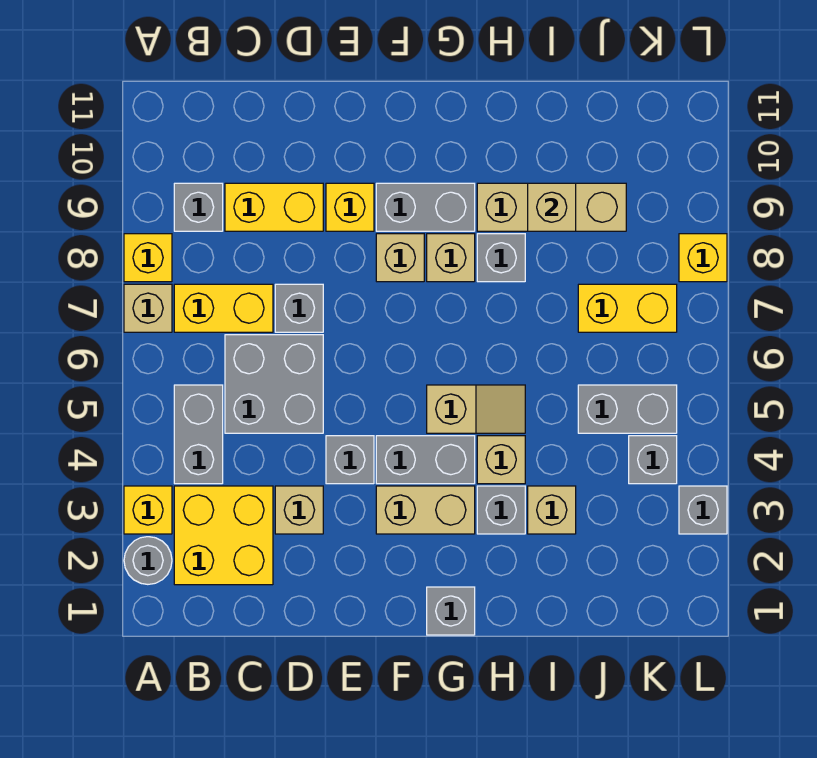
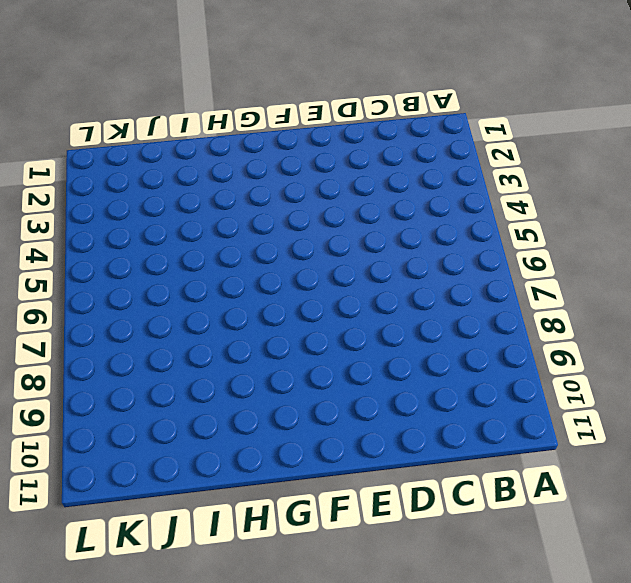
none -> grey 1x1 round brick [124,537,172,584]
none -> yellow 1x1 brick [124,486,172,534]
none -> tan 1x1 brick [124,284,172,332]
none -> yellow 1x1 brick [124,234,172,282]

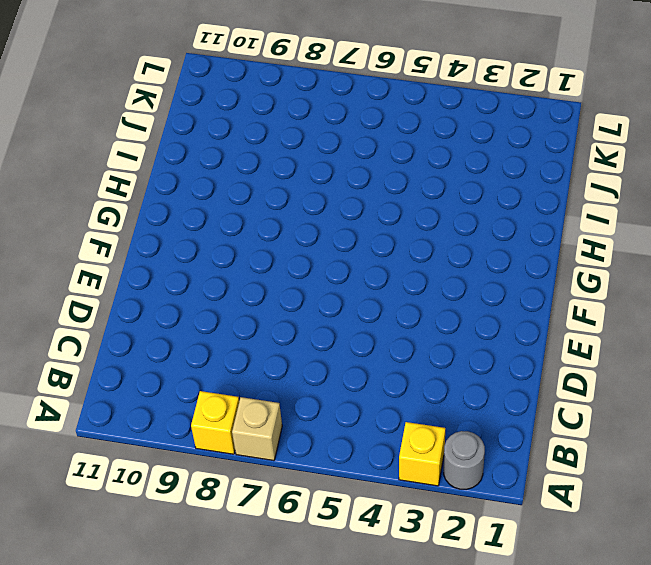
none -> yellow 2x2 brick [174,486,273,585]
none -> grey 1x2 brick [174,385,223,484]
none -> yellow 1x2 brick [174,284,273,332]
none -> grey 1x1 brick [174,183,223,231]

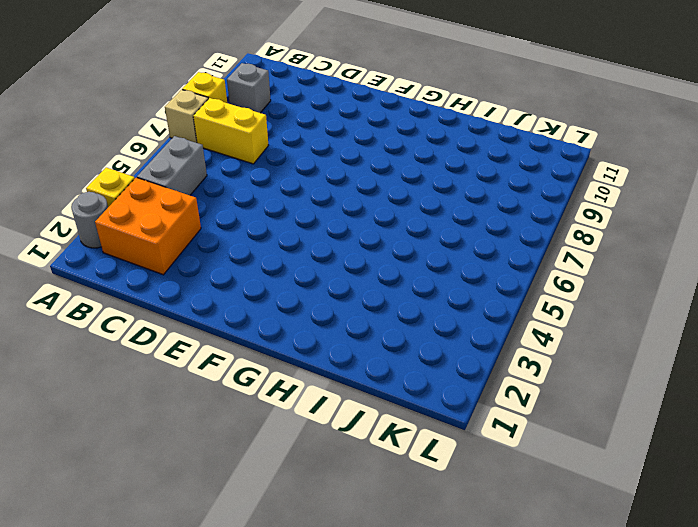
orange 2x2 brick [95,178,201,275] -> yellow 2x2 brick [174,486,273,585]
none -> grey 2x2 brick [225,335,323,433]
none -> yellow 1x2 brick [225,183,323,231]
none -> tan 1x1 brick [275,486,323,534]
none -> grey 1x1 brick [275,284,323,332]

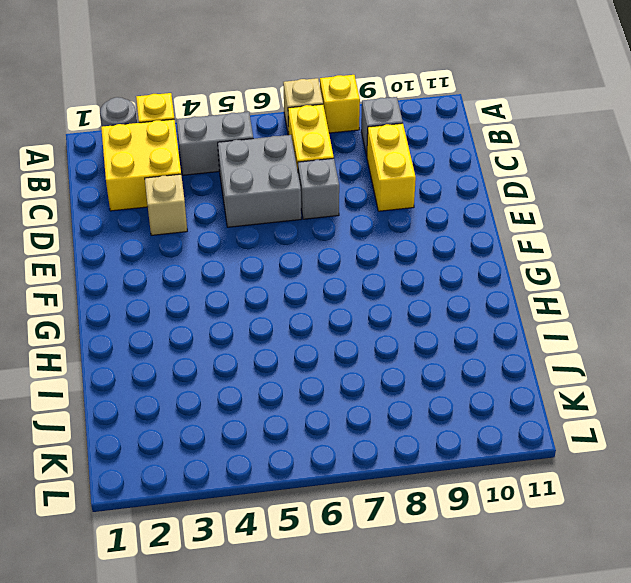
none -> grey 1x1 brick [326,436,374,484]
none -> yellow 1x1 brick [326,183,374,231]
none -> tan 1x2 brick [376,486,475,534]
none -> grey 1x2 brick [376,436,475,484]

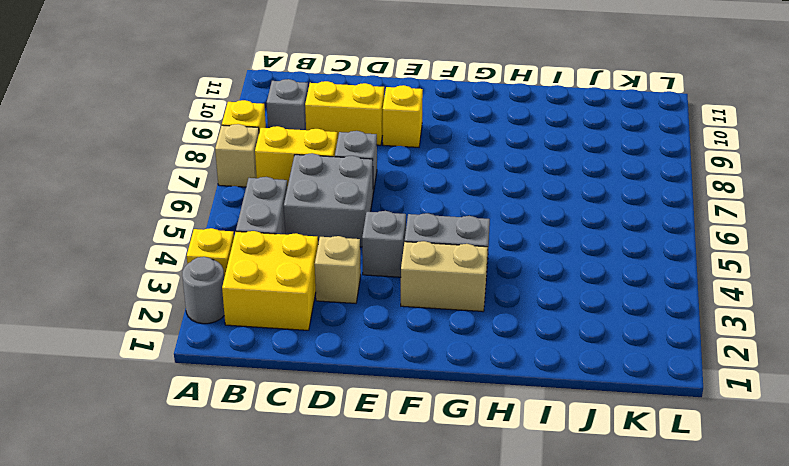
none -> tan 1x1 brick [376,234,424,282]
none -> grey 1x2 brick [376,183,475,231]
none -> grey 1x1 brick [427,587,475,635]
none -> tan 1x2 slope [427,385,525,433]

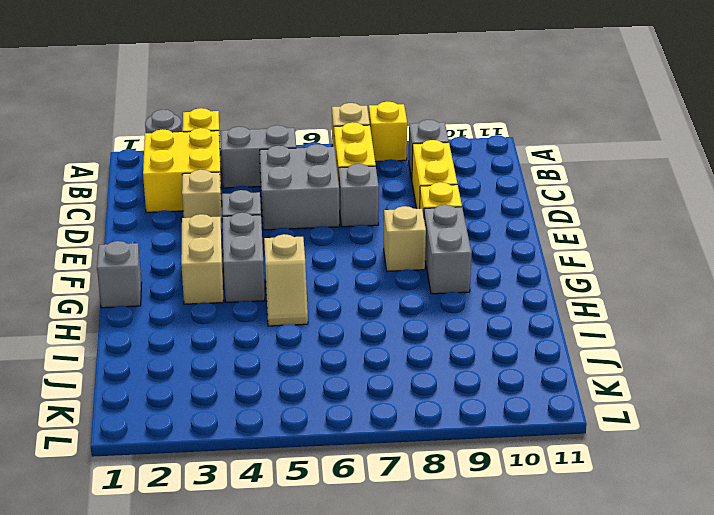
none -> tan 1x1 brick [427,234,475,282]
none -> grey 1x1 brick [477,486,525,534]
none -> tan 1x1 brick [477,436,525,484]
none -> grey 1x1 brick [477,234,525,282]

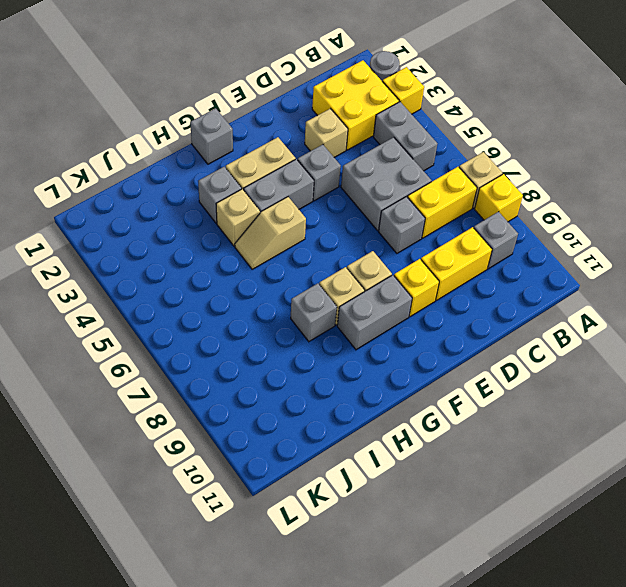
none -> tan 1x3 brick [477,183,626,231]
none -> tan 1x1 brick [528,486,576,534]
none -> grey 1x2 brick [578,385,677,433]
none -> yellow 1x2 brick [578,284,677,332]

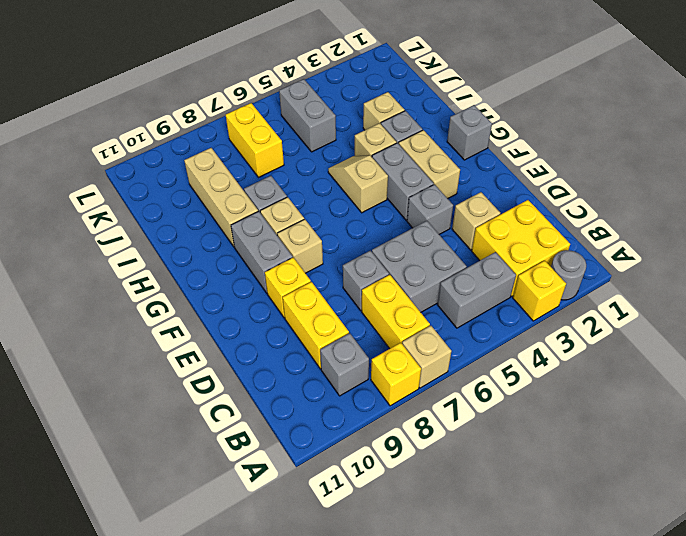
none -> grey 1x1 brick [629,436,677,484]
none -> grey 1x1 brick [679,486,727,534]
none -> yellow 1x1 brick [679,234,727,282]
none -> tan 1x1 brick [528,183,576,231]

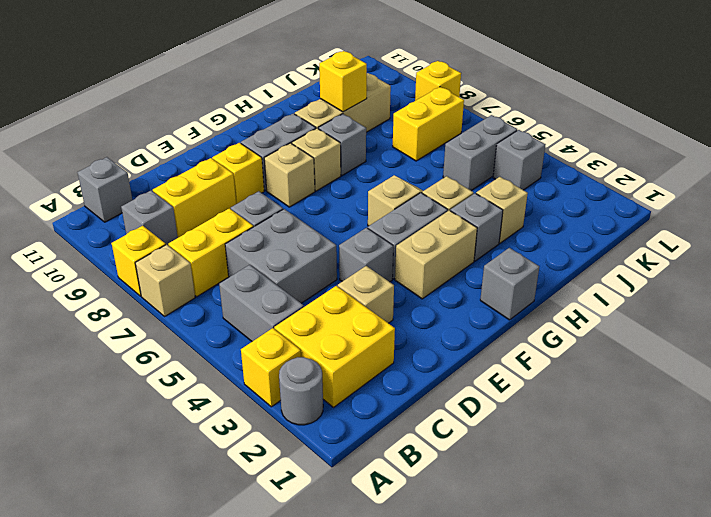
grey 1x1 brick [78,157,132,222] -> grey 1x1 brick moved to [679,486,727,534]
yellow 1x1 brick [319,51,367,112] -> tan 1x1 brick [528,183,576,231]

